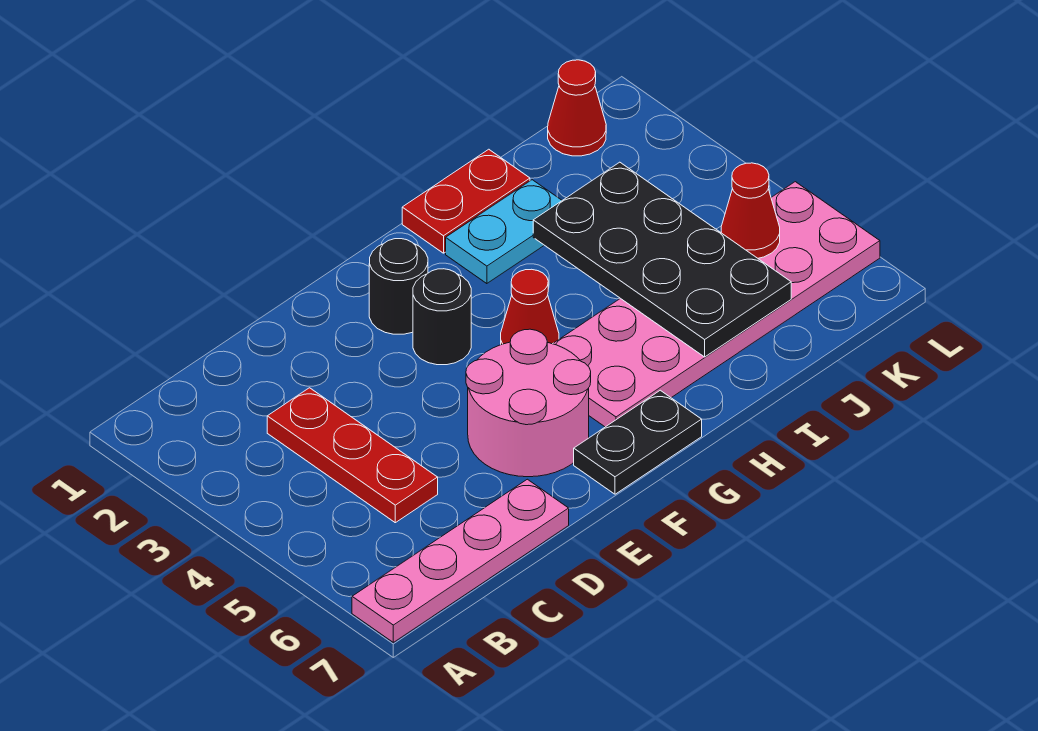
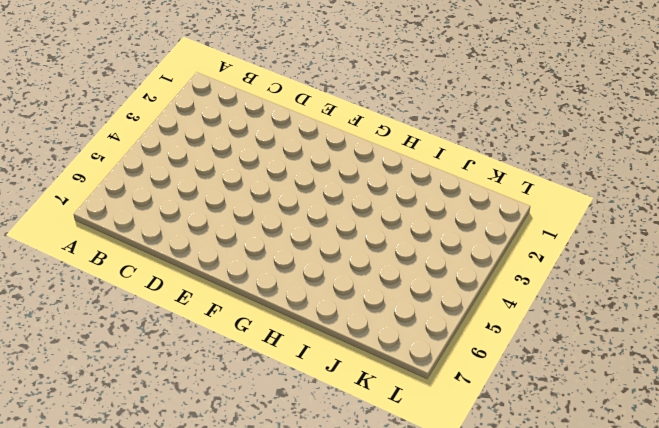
none -> pink 1x4 plate [352,479,569,642]
none -> red 1x3 plate [267,388,438,523]
none -> pink 2x2 round brick [466,329,591,477]

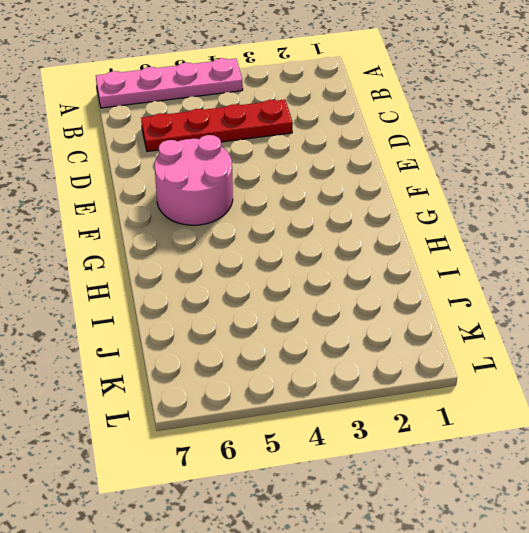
pink 1x4 plate [96,58,243,108] -> pink 1x4 plate turned to [352,479,569,642]
red 1x4 plate [141,100,293,151] -> red 1x3 plate [267,388,438,523]
none -> black 1x1 round brick [369,239,428,334]
none -> black 1x1 round brick [413,269,471,365]
none -> black 1x2 plate [574,390,702,494]

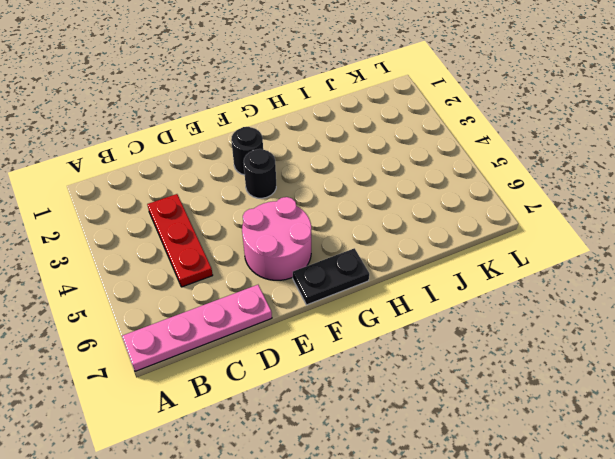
none -> red 1x1 cone [501,269,559,345]
none -> pink 2x6 plate [553,182,880,427]
none -> red 1x2 plate [402,149,530,253]

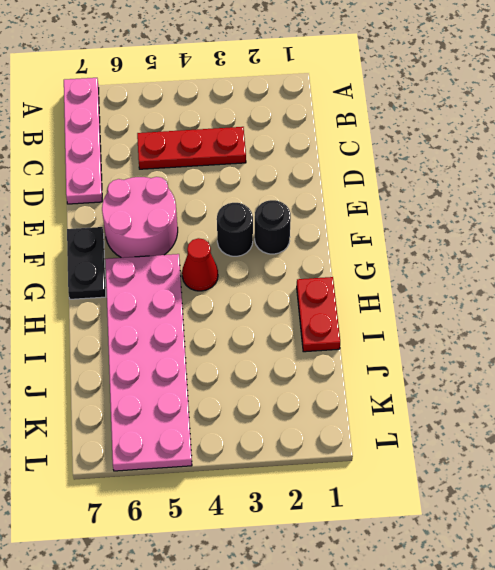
none -> cyan 1x2 plate [446,180,562,284]
none -> red 1x1 cone [548,60,606,156]
none -> black 2x4 plate [533,162,791,357]

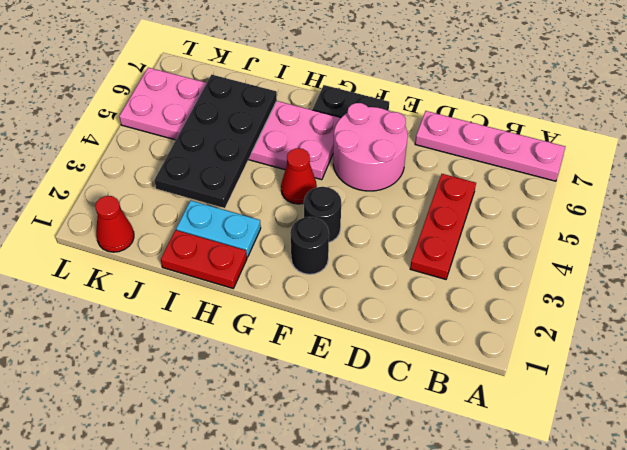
none -> red 1x1 cone [721,163,780,258]

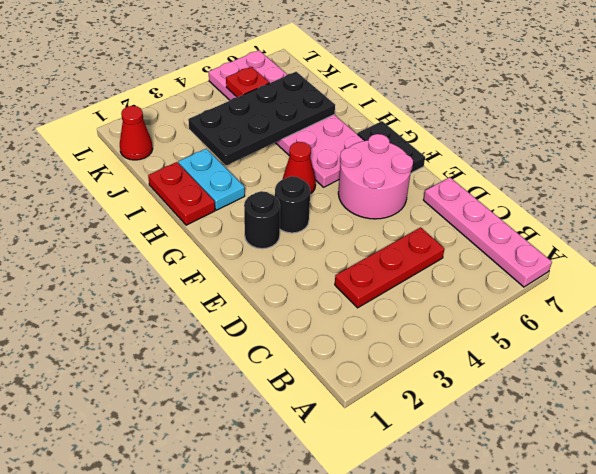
red 1x1 plate [226,67,269,97] -> red 1x1 cone [721,163,780,258]

